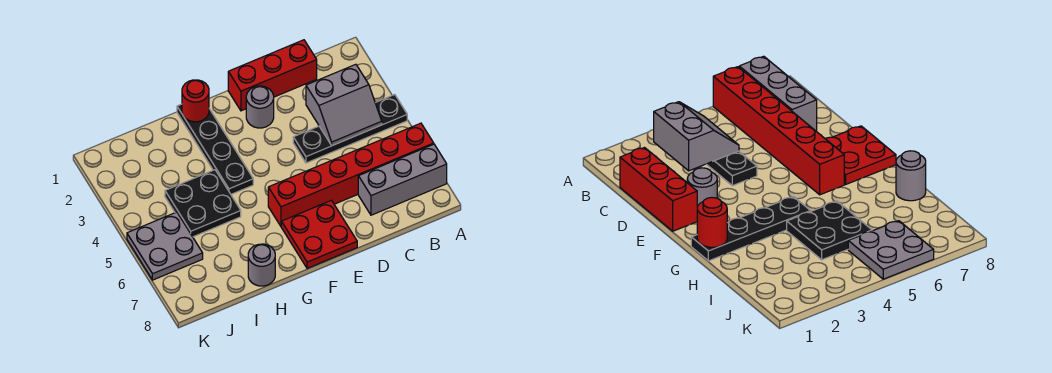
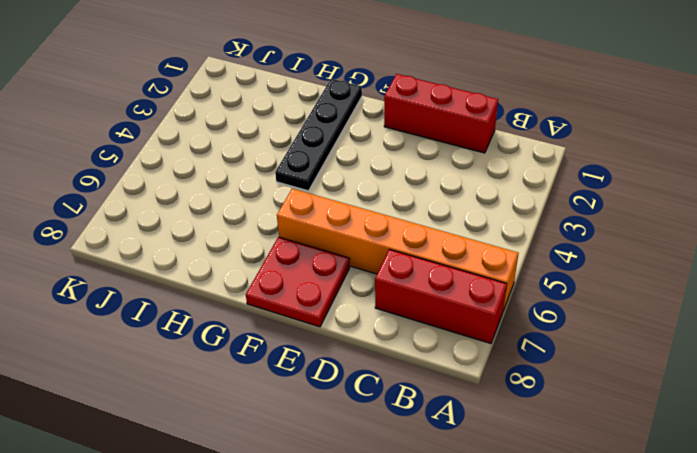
orange 1x6 brick [277,189,518,311] -> red 1x6 brick [268,123,434,226]
red 1x3 brick [375,249,507,343] -> grey 1x3 brick [358,144,447,215]
none -> black 1x4 plate [293,95,407,163]
none -> grey 1x1 round brick [246,86,274,128]
none -> black 2x2 plate [165,170,241,237]

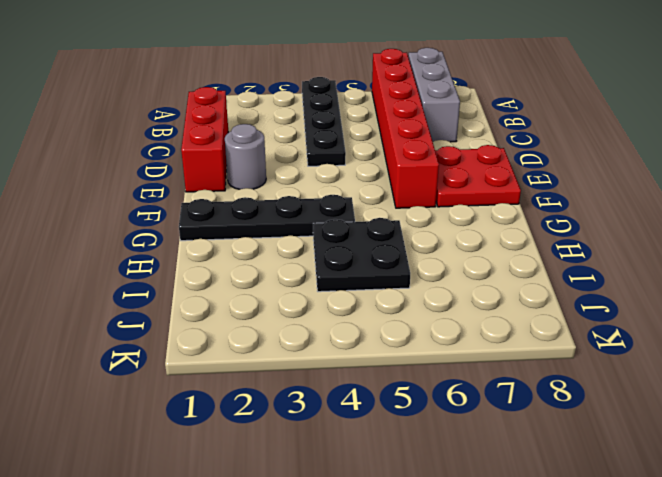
none -> grey 1x1 round brick [248,244,275,286]
none -> grey 2x2 plate [127,212,203,280]
none -> grey 2x2 slope [306,64,382,146]

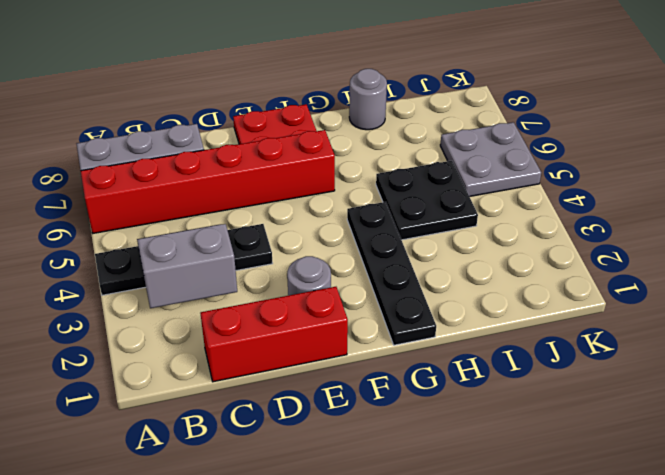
none -> red 1x1 round brick [182,80,209,122]

